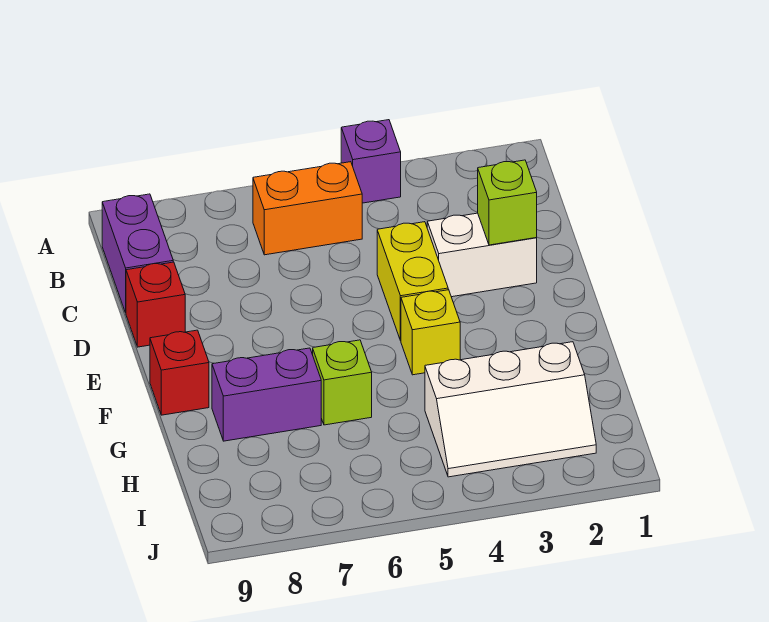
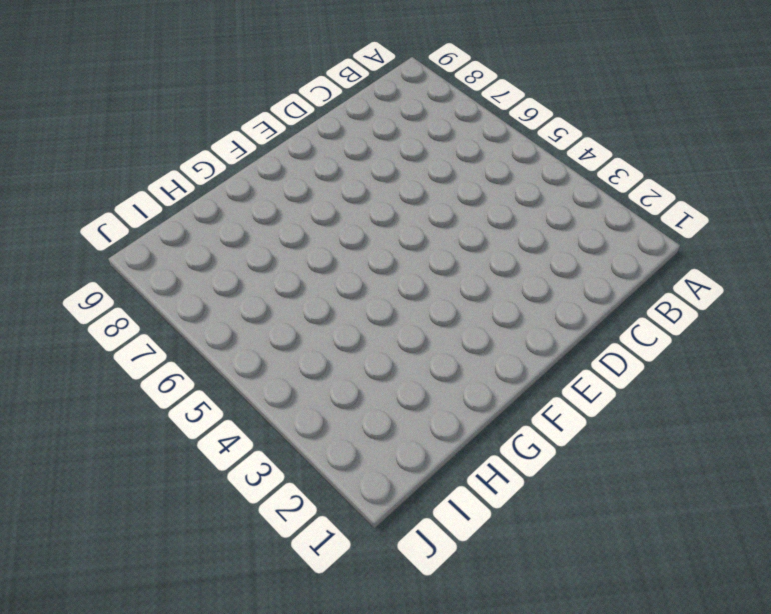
none -> purple 1x1 brick [341,120,401,203]
none -> orange 1x2 brick [253,162,362,255]
none -> purple 1x2 brick [102,194,173,313]

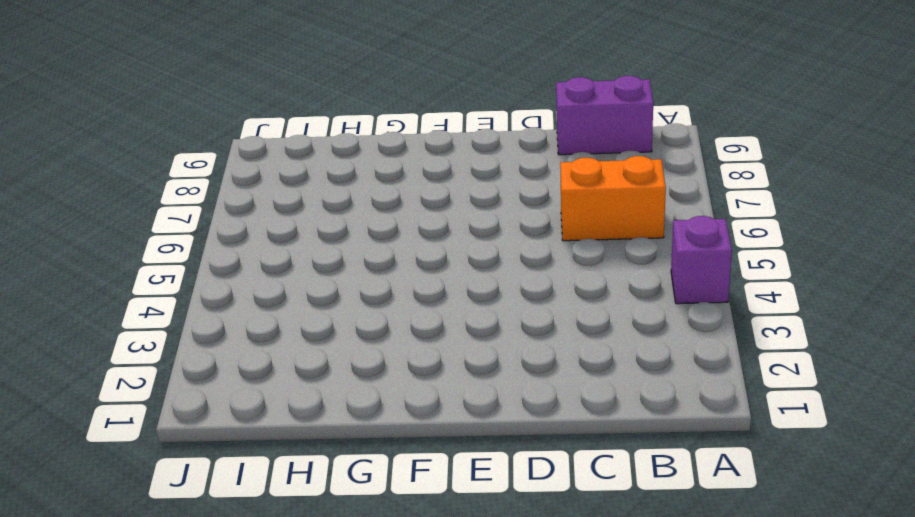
orange 1x2 brick [560,156,666,241] -> orange 1x2 brick turned to [253,162,362,255]
none -> white 1x2 brick [427,213,537,297]
none -> yellow 1x2 brick [377,222,448,341]
none -> red 1x1 brick [126,262,185,347]

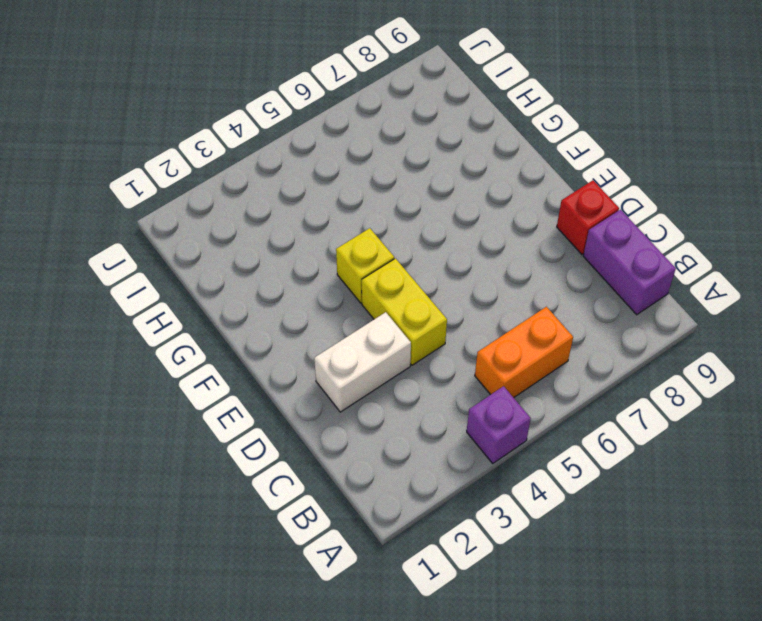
none -> red 1x1 brick [150,330,209,415]
none -> lime 1x1 brick [313,340,372,425]
none -> purple 1x2 brick [212,348,321,441]

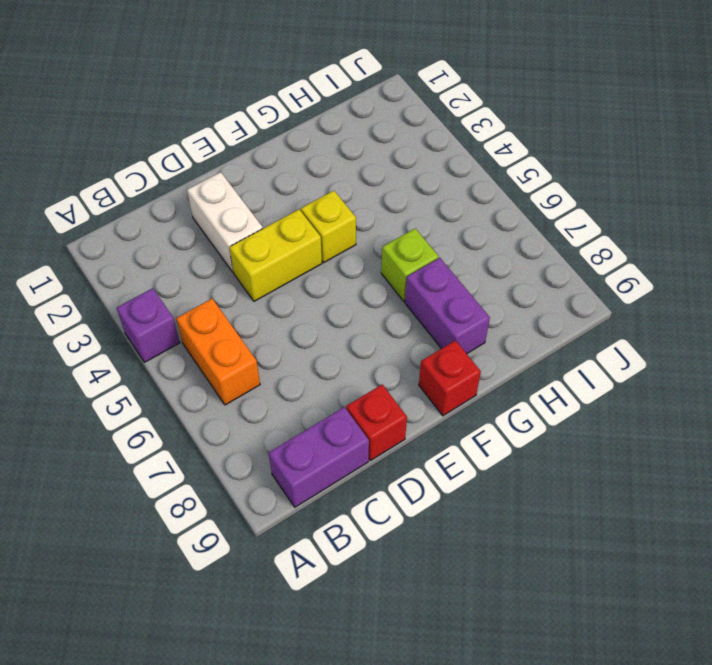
none -> white 2x3 slope [425,342,596,477]
none -> lime 1x1 brick [478,160,537,245]

